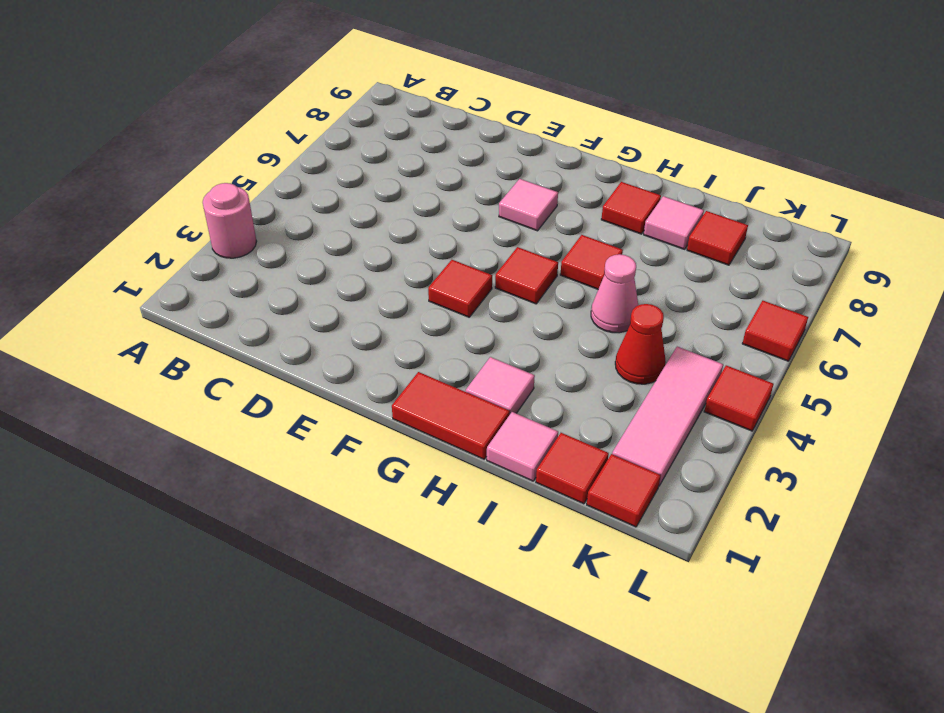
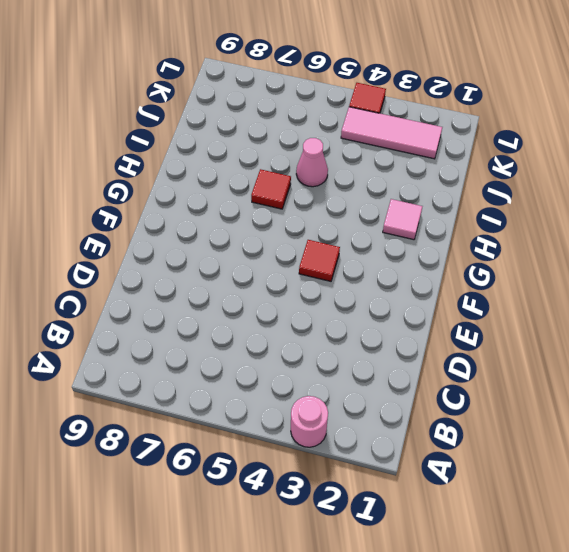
none -> pink 1x1 tile [499,179,558,231]
none -> red 1x2 tile [392,372,510,459]
none -> red 1x1 tile [495,247,558,304]

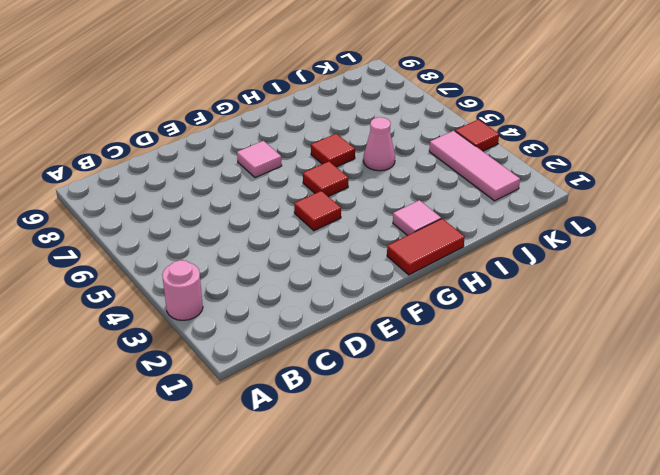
none -> red 1x1 tile [601,182,661,234]
none -> pink 1x1 tile [487,412,558,481]
none -> pink 1x1 tile [644,196,704,249]

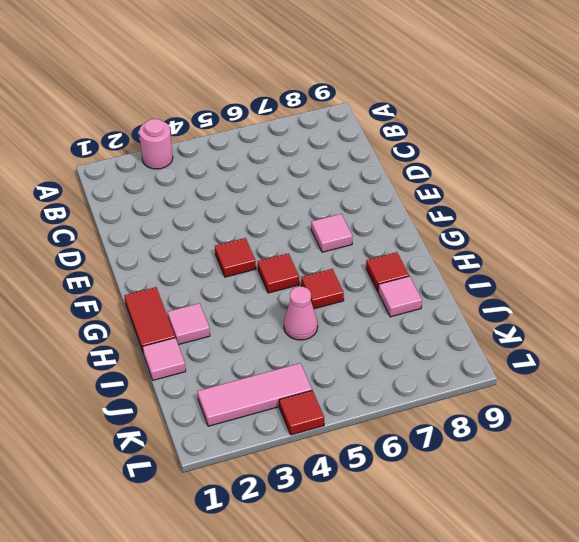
none -> red 1x1 tile [536,433,609,504]
none -> red 1x1 cone [615,304,666,384]
none -> red 1x1 tile [687,211,748,265]

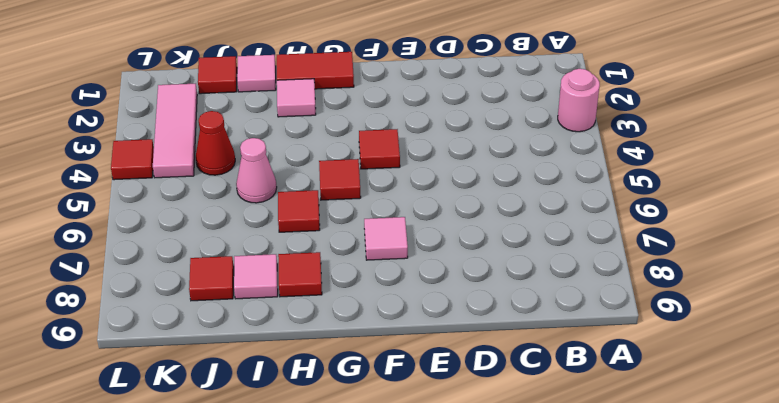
none -> red 1x1 tile [587,454,661,527]
none -> red 1x1 tile [742,301,808,361]

